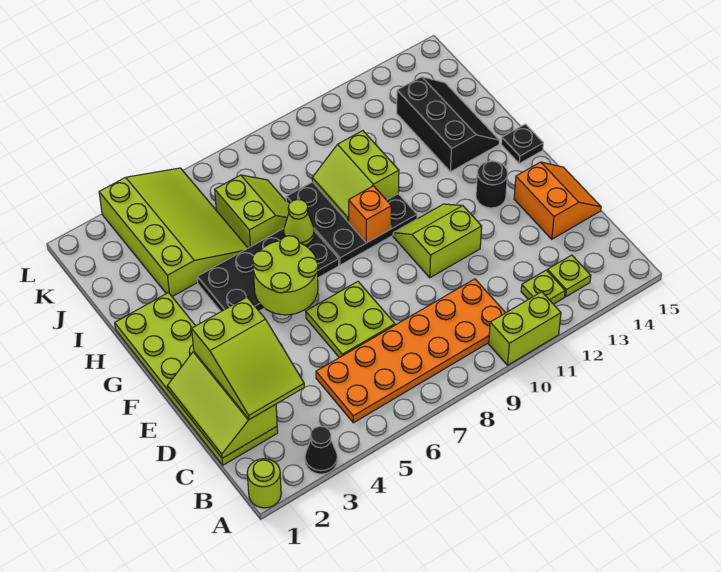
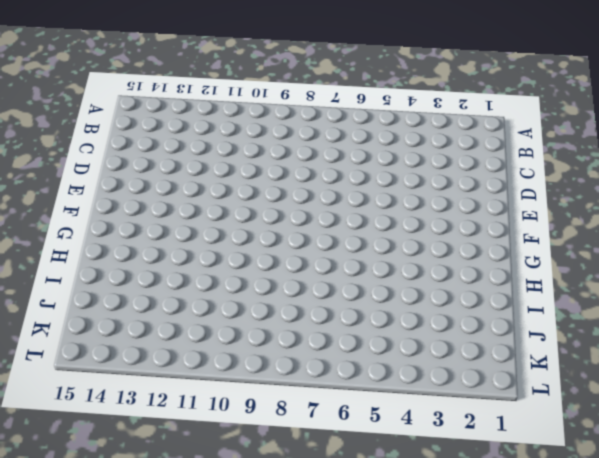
none -> lime 1x1 round brick [247,459,281,508]
none -> black 1x1 cone [305,426,337,474]
none -> lime 1x2 brick [489,292,561,365]

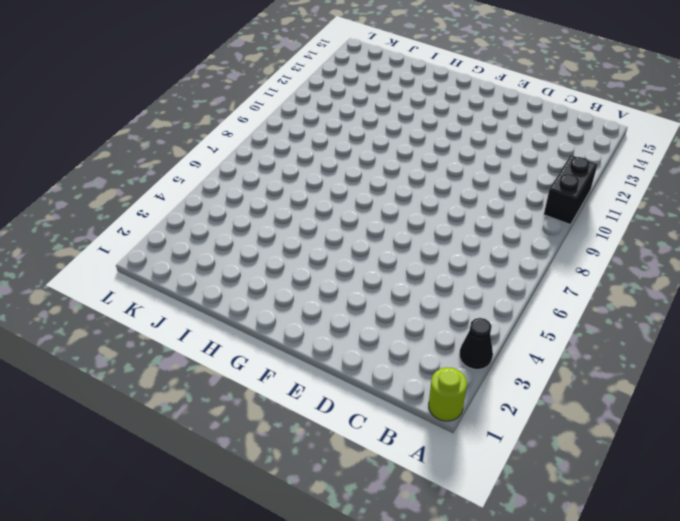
black 1x2 brick [544,155,598,225] -> lime 1x2 brick [489,292,561,365]
none -> orange 2x6 plate [316,279,505,423]
none -> lime 1x1 plate [521,270,565,304]
none -> lime 1x1 plate [547,255,591,297]

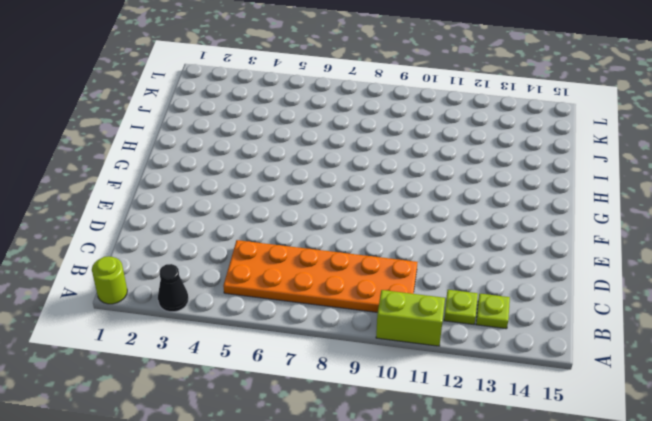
none -> lime 2x6 plate [115,293,278,465]
none -> lime 2x2 plate [306,282,395,358]
none -> orange 2x2 slope [514,162,601,239]

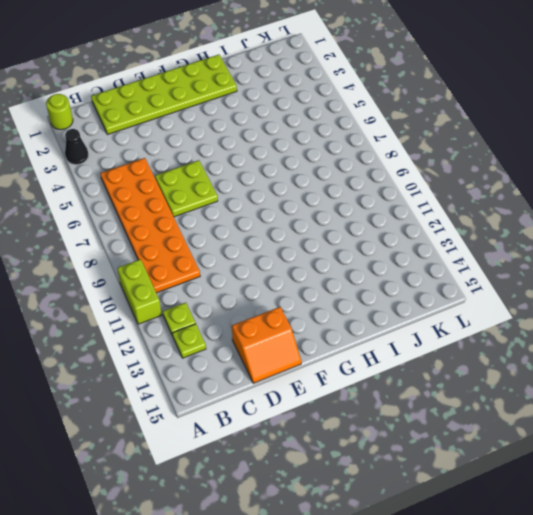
none -> lime 2x2 slope [393,204,482,278]
none -> black 1x1 round brick [476,161,508,208]
none -> black 2x4 plate [197,229,339,311]

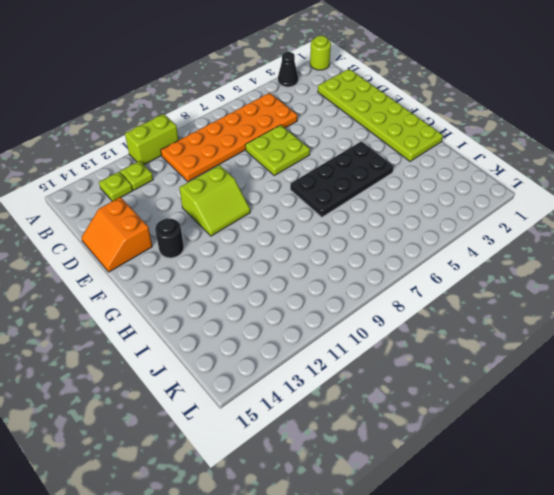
none -> black 3x3 plate [286,182,417,265]
none -> black 1x1 plate [501,124,543,163]
none -> black 2x3 slope [397,77,499,172]

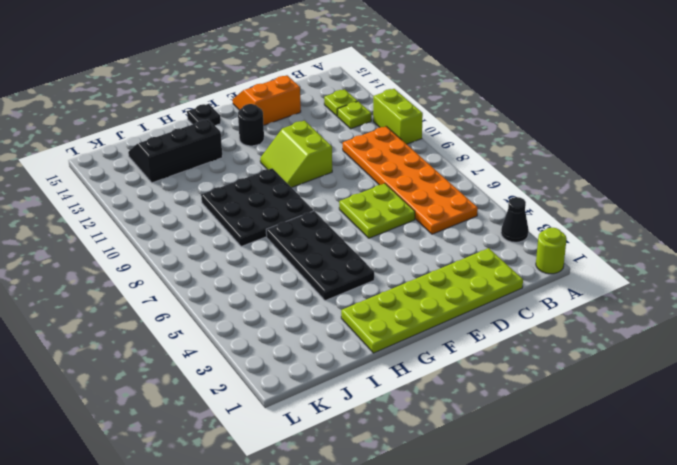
none -> lime 3x4 slope [99,168,248,297]
none -> lime 2x2 slope [215,175,289,248]
none -> lime 2x3 slope [167,351,277,458]

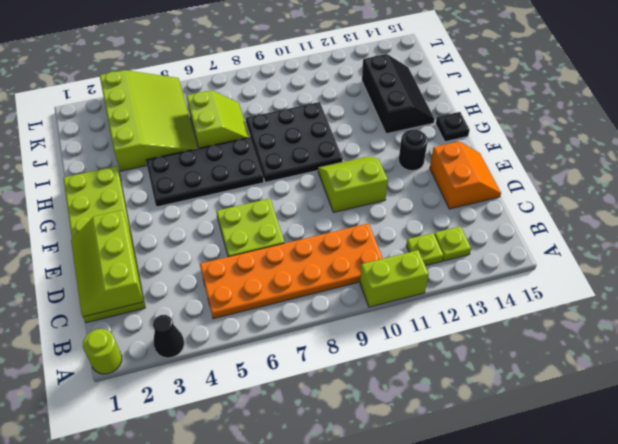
none -> lime 2x2 round brick [252,236,318,315]
none -> orange 1x1 brick [349,186,391,243]
none -> lime 1x1 cone [284,199,314,245]

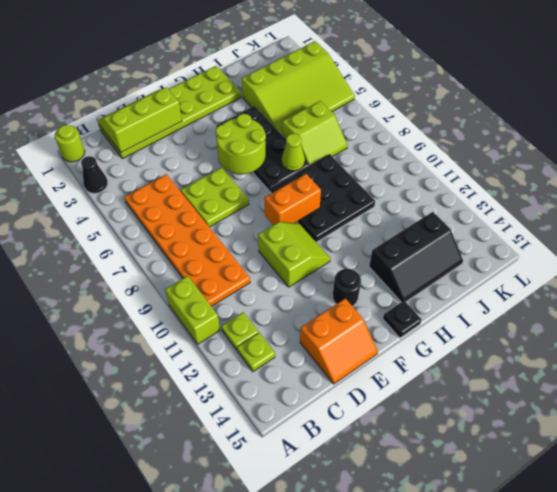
orange 1x2 brick [264,174,321,225] -> orange 1x1 brick [349,186,391,243]
none -> lime 2x2 slope [312,131,399,222]
none -> lime 2x3 slope [192,297,304,420]

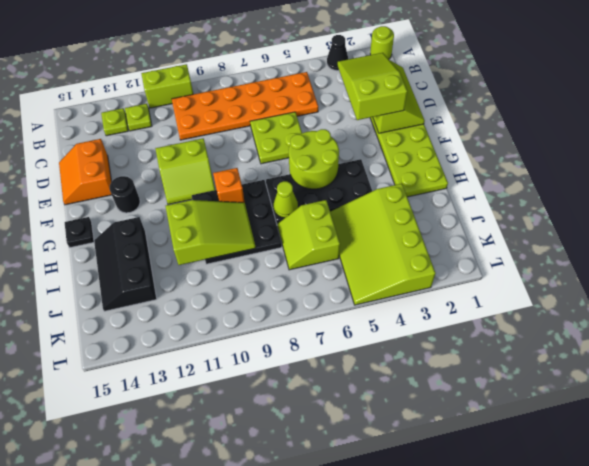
lime 2x3 slope [166,200,256,265] -> lime 2x2 slope [312,131,399,222]

